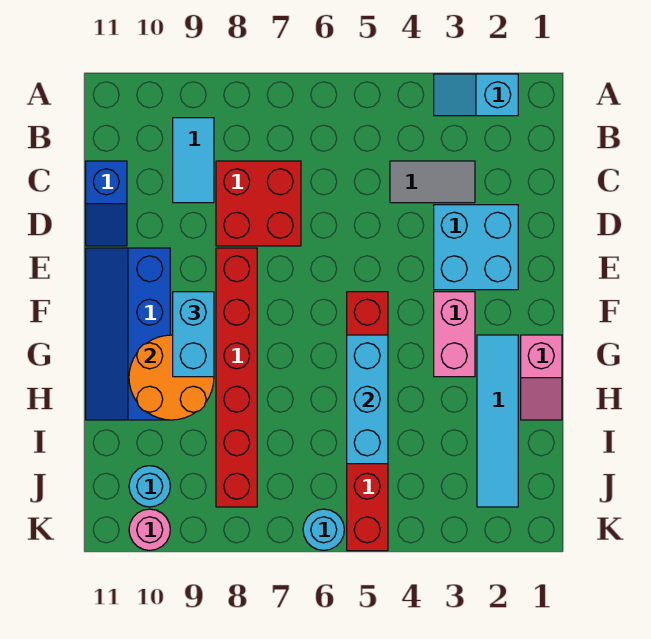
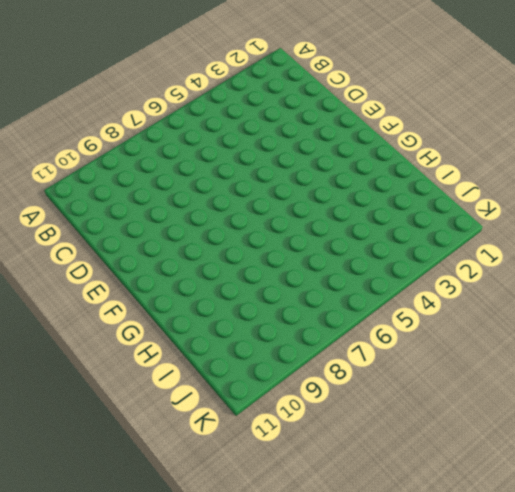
none -> cyan 1x2 slope [434,74,518,116]
none -> cyan 1x2 tile [173,118,214,203]
none -> grey 1x2 tile [390,161,475,203]

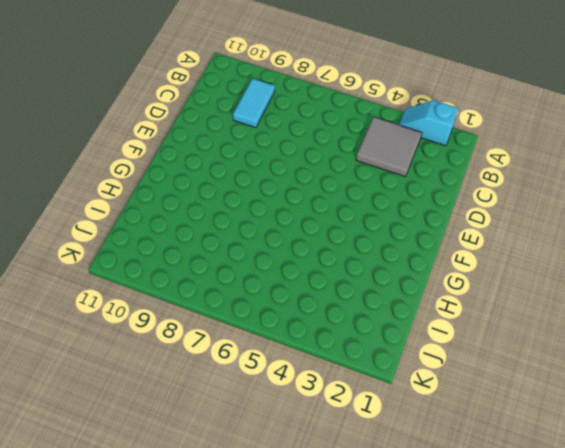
grey 2x2 tile [356,117,422,176] -> grey 1x2 tile [390,161,475,203]
none -> red 2x2 brick [216,161,301,246]
none -> blue 1x2 slope [86,161,127,246]
none -> cyan 2x2 brick [434,205,518,290]

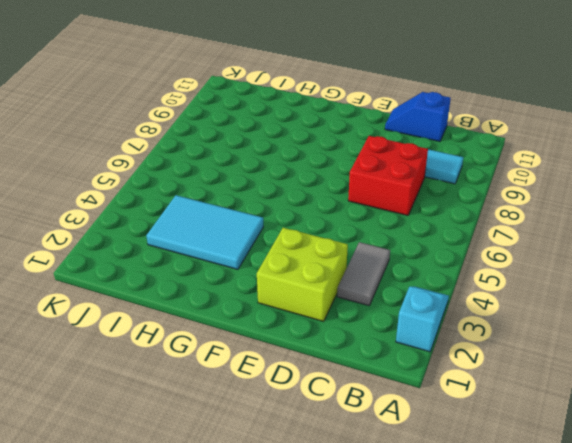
lime 2x2 brick [257,228,348,321] -> cyan 2x2 brick [434,205,518,290]
cyan 2x3 tile [146,195,264,269] -> pink 1x2 brick [434,292,475,377]
none -> red 1x6 brick [216,248,257,507]
none -> blue 2x4 slope [86,248,170,420]
none -> red 1x6 brick [347,292,388,551]

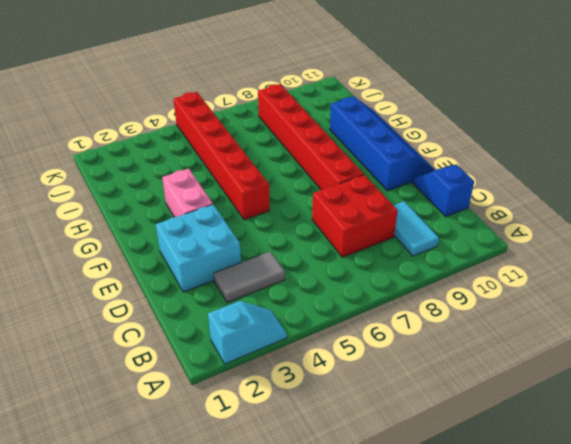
none -> pink 1x2 slope [521,335,562,420]
none -> cyan 1x4 tile [477,335,518,507]
none -> cyan 1x1 round brick [129,466,170,507]

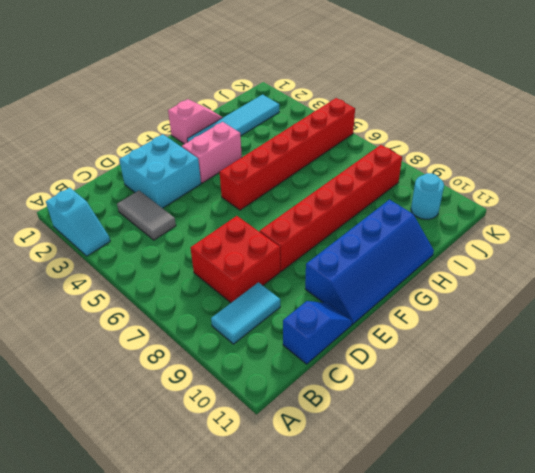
none -> cyan 1x1 round brick [303,509,344,550]
none -> pink 1x1 round brick [129,509,170,550]
none -> cyan 1x3 brick [347,335,388,464]

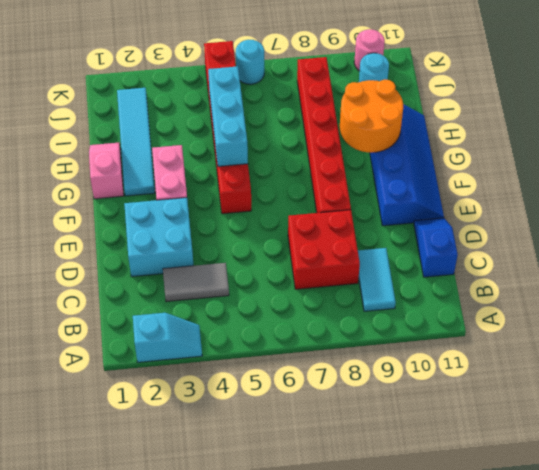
none -> cyan 1x2 brick [173,292,214,377]

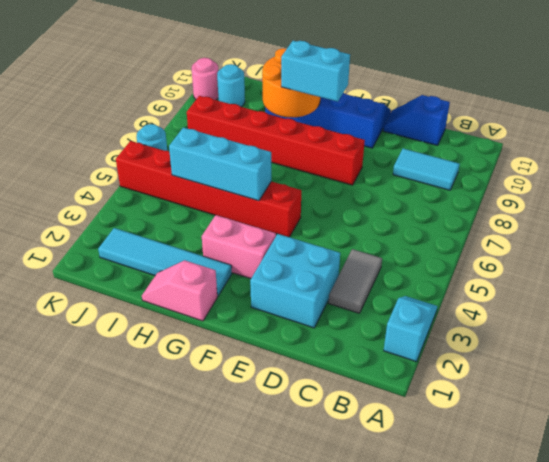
none -> red 2x2 brick [216,161,301,246]

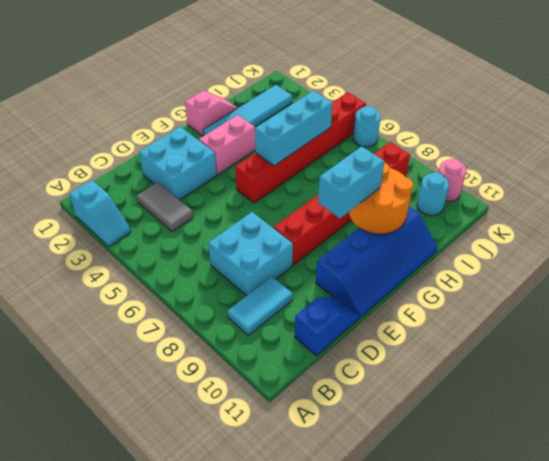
cyan 2x2 brick [208,212,293,296] -> red 2x2 brick [216,161,301,246]

